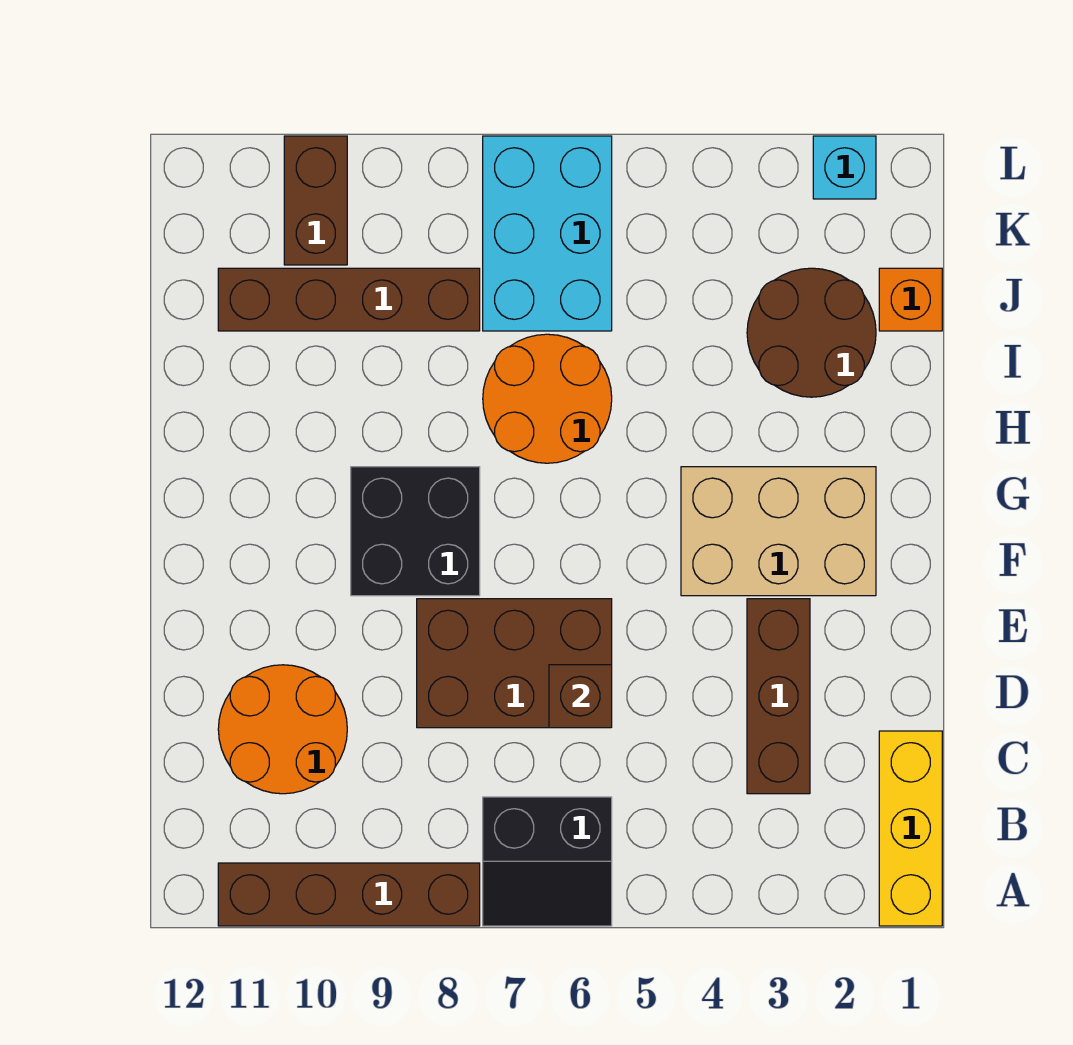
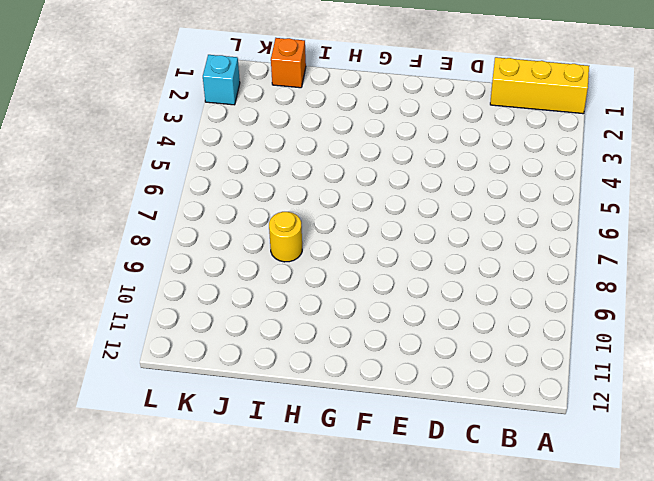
yellow 1x1 round brick [269,212,302,262] -> none
none -> black 2x2 slope [483,797,612,926]
none -> brown 1x4 brick [218,863,480,926]
none -> brown 1x3 brick [747,599,810,794]

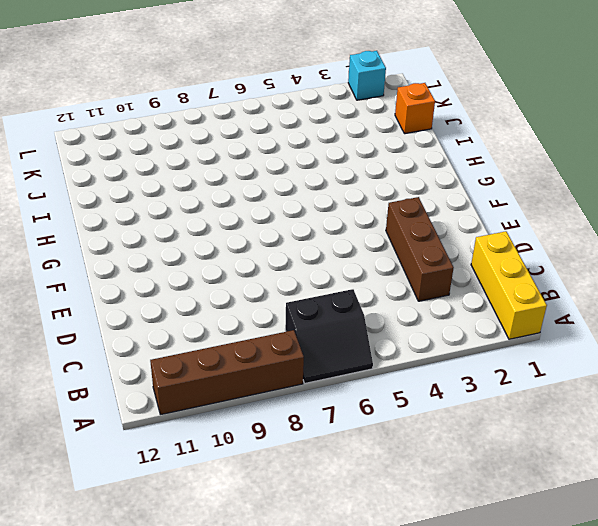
none -> orange 2x2 round brick [218,665,347,794]
none -> brown 2x3 brick [417,599,612,728]
none -> tan 2x3 brick [681,467,876,596]

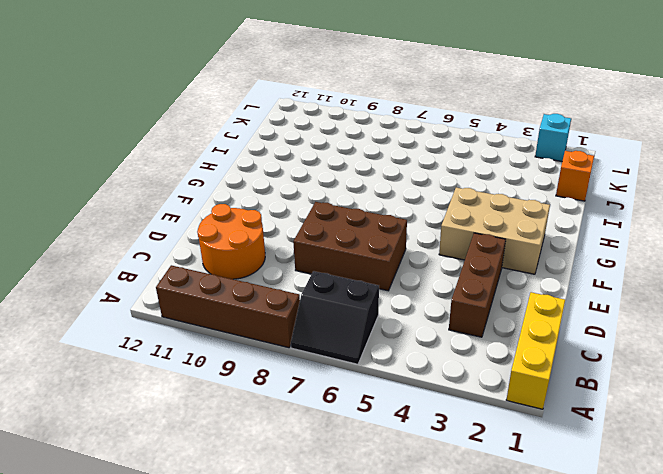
none -> black 2x2 brick [351,467,480,596]
none -> orange 2x2 round brick [483,334,612,463]
none -> brown 2x2 round brick [747,268,876,397]

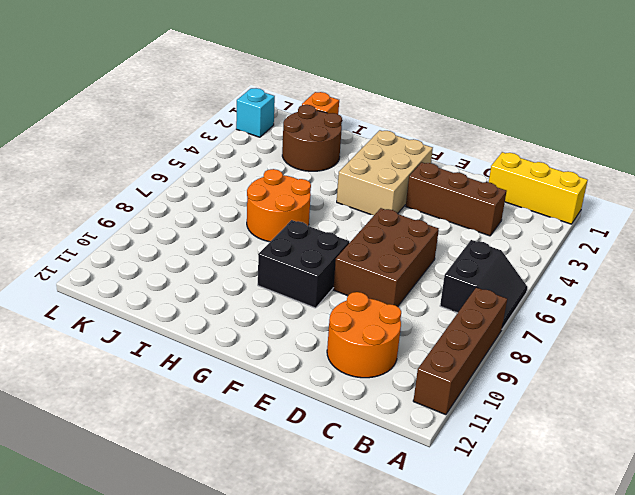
none -> cyan 2x3 brick [483,136,612,331]
none -> brown 1x4 brick [218,268,480,331]
none -> brown 1x2 brick [284,136,347,265]

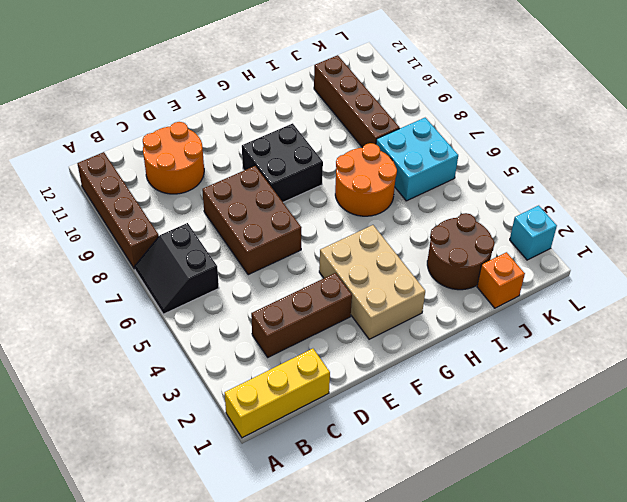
cyan 2x2 brick [376,118,458,201] -> cyan 2x3 brick [483,136,612,331]
none -> brown 1x2 brick [284,136,347,265]
none -> brown 1x1 brick [549,665,612,728]

